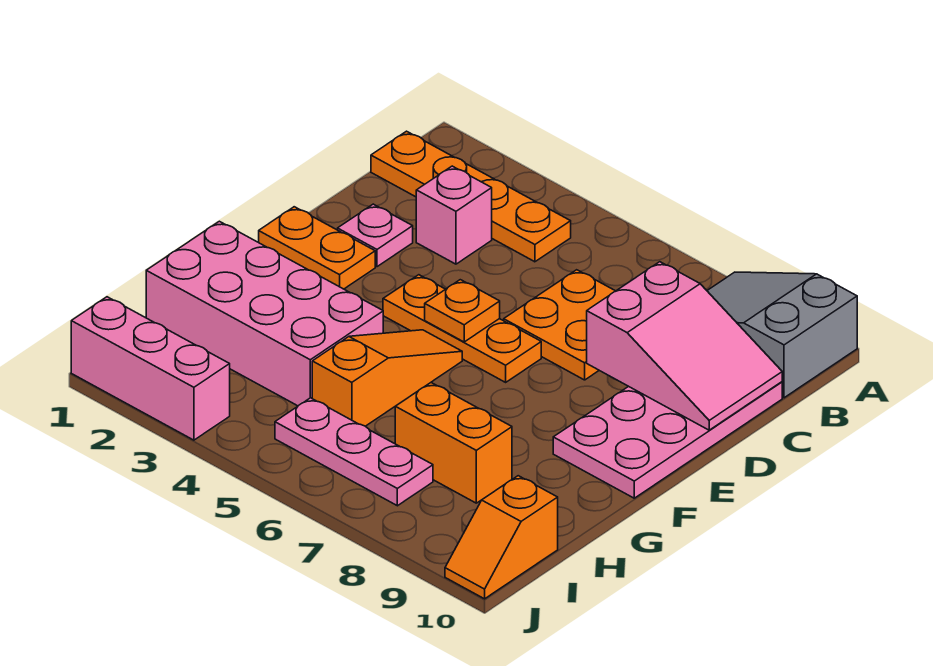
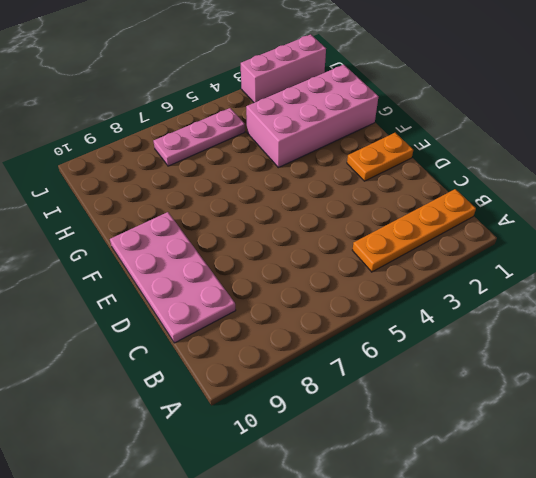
none -> grey 2x3 slope [707,272,857,398]
none -> pink 1x1 brick [416,166,492,264]
none -> orange 2x2 plate [504,270,615,380]

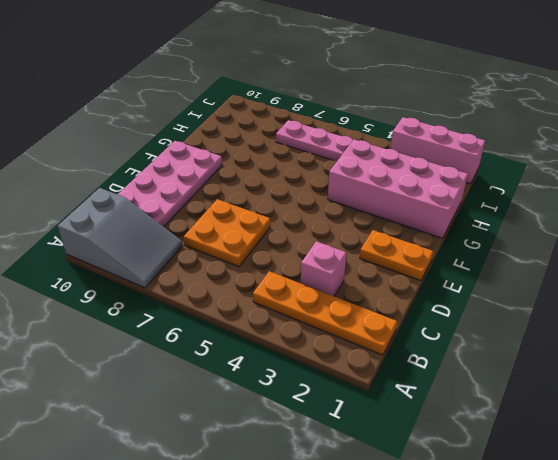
none -> pink 1x1 plate [338,204,413,267]
none -> orange 1x3 plate [383,275,541,382]
none -> orange 1x3 slope [312,330,462,426]

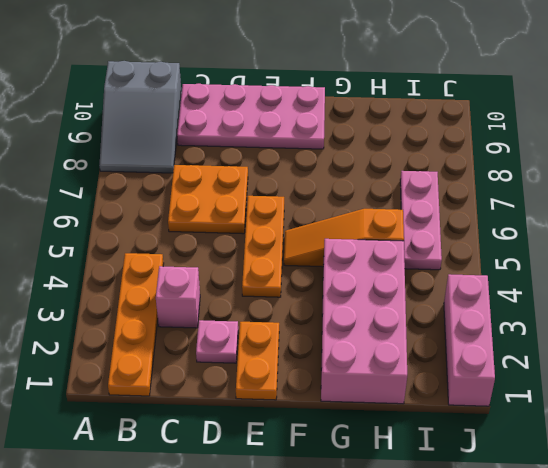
none -> orange 1x2 brick [395,383,512,503]
none -> orange 1x2 slope [445,476,558,599]
none -> pink 2x3 slope [587,262,782,430]

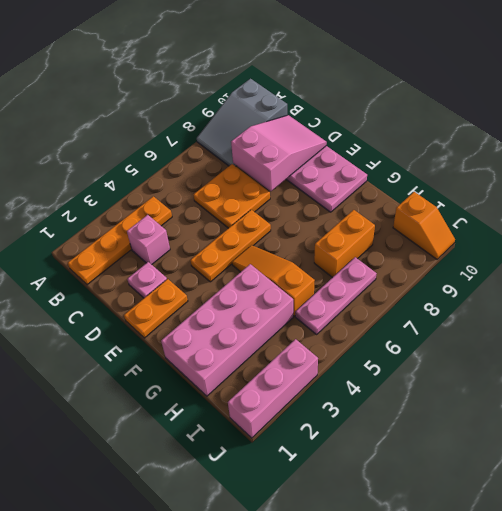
none -> orange 1x1 plate [425,280,500,342]

